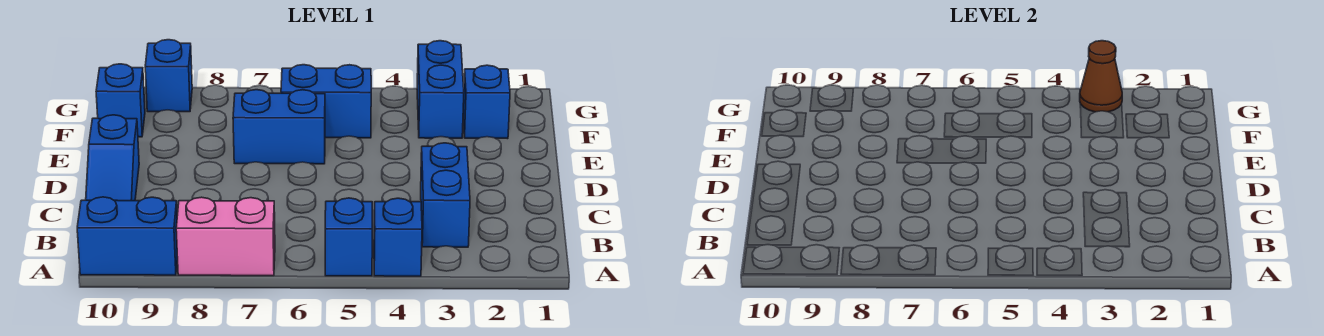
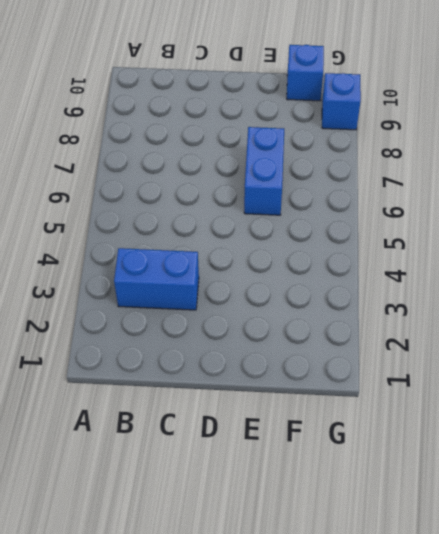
none -> blue 1x1 brick [374,198,422,276]
none -> blue 1x1 brick [325,198,372,276]
none -> pink 1x2 brick [176,197,275,276]

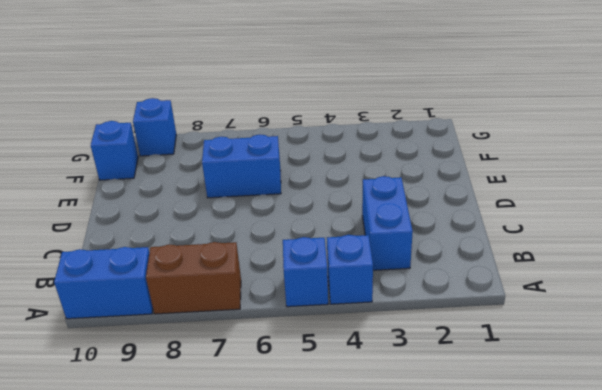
brown 1x2 brick [146,242,241,314] -> pink 1x2 brick [176,197,275,276]
none -> blue 1x3 slope [86,115,139,201]
none -> blue 1x1 brick [463,65,510,139]
none -> blue 1x2 brick [417,41,464,138]

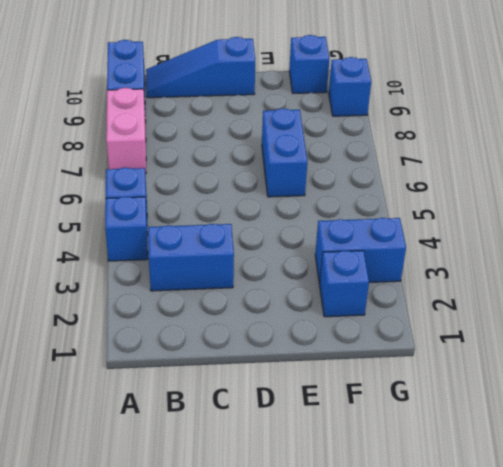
none -> blue 1x2 brick [281,65,371,138]
none -> brown 1x1 cone [1080,41,1122,112]

